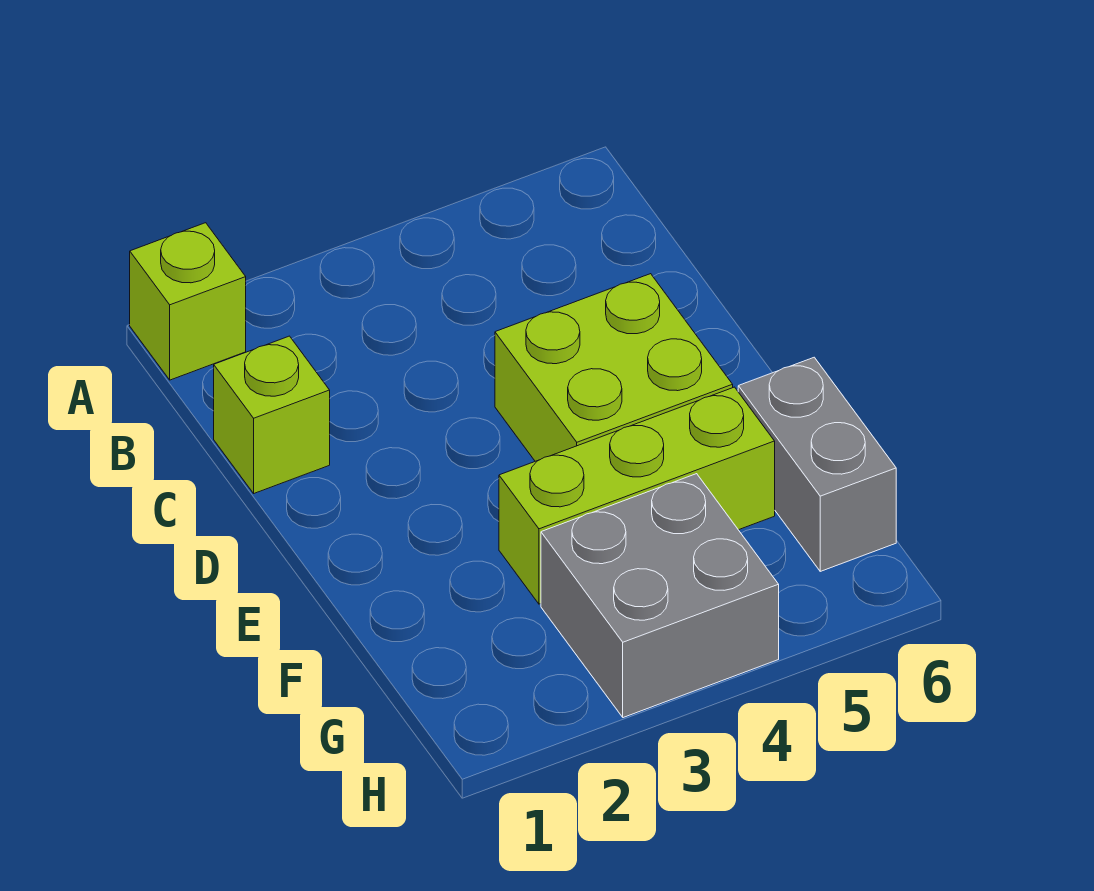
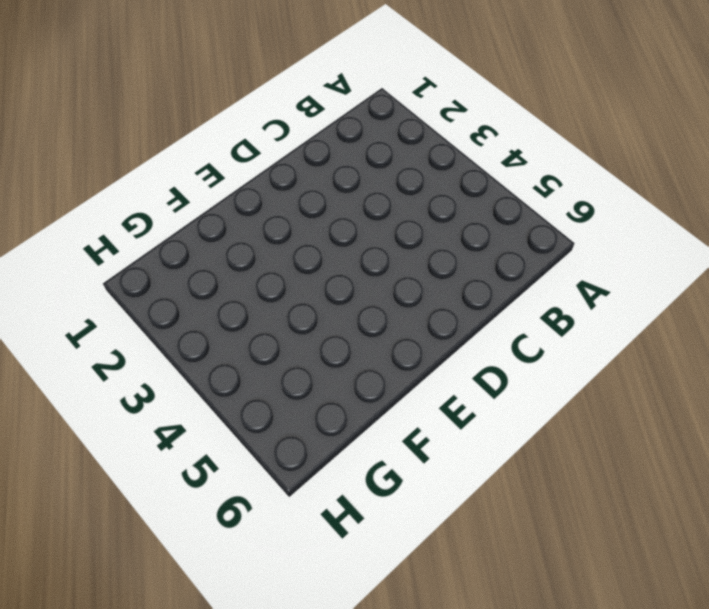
none -> lime 1x1 brick [130,223,246,380]
none -> lime 1x1 brick [214,336,330,493]

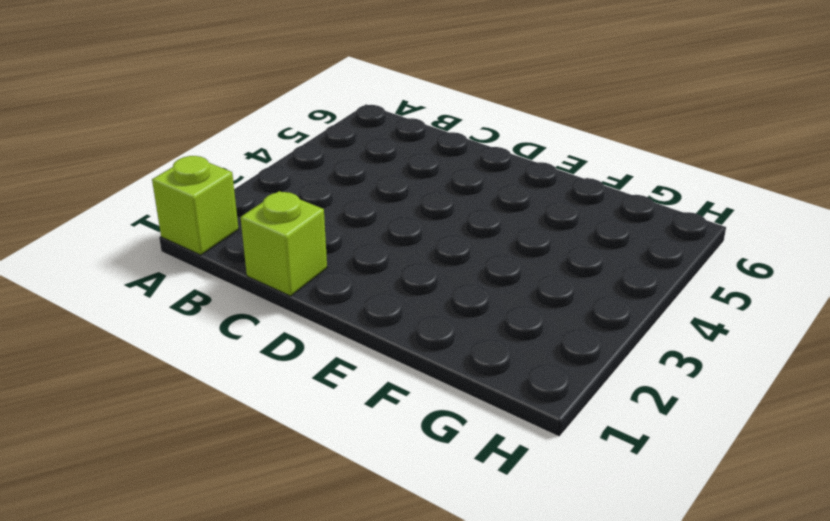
none -> lime 2x2 brick [495,274,733,461]
none -> lime 1x3 brick [499,387,775,604]

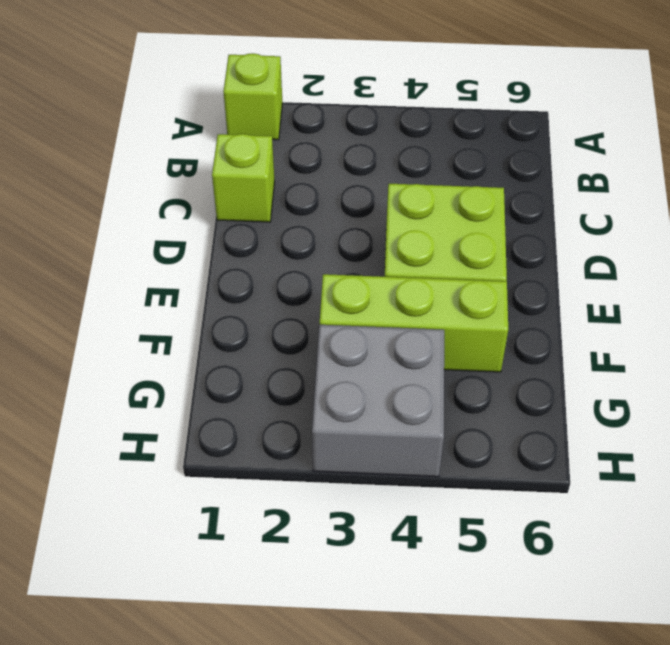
none -> grey 1x2 brick [738,357,896,571]

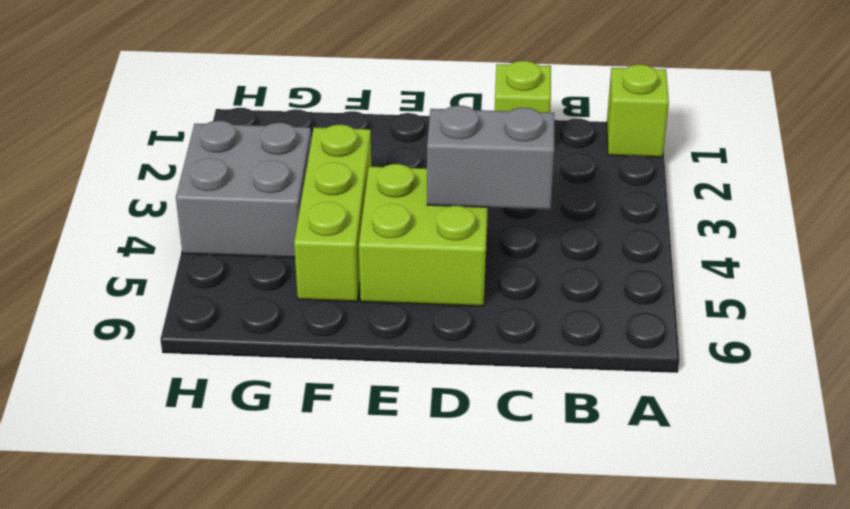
grey 1x2 brick [427,106,554,210] -> grey 1x2 brick moved to [738,357,896,571]

